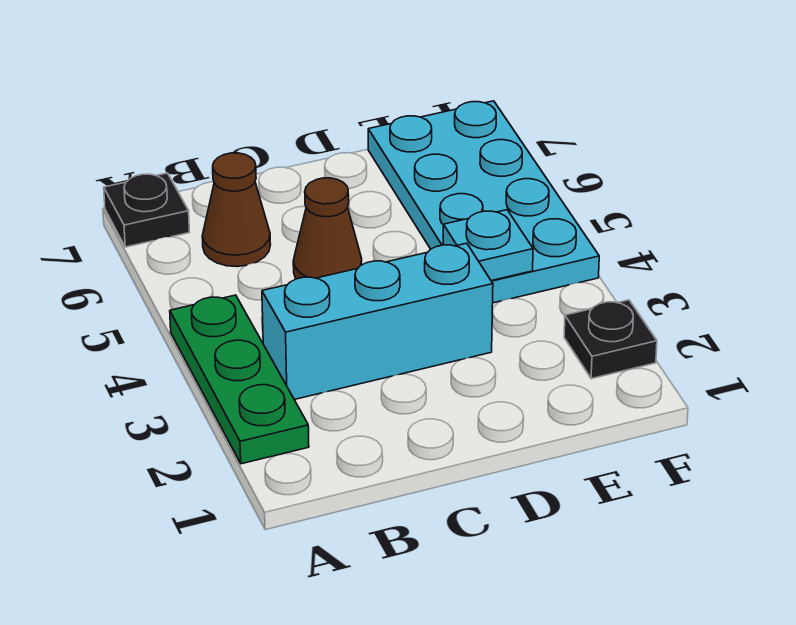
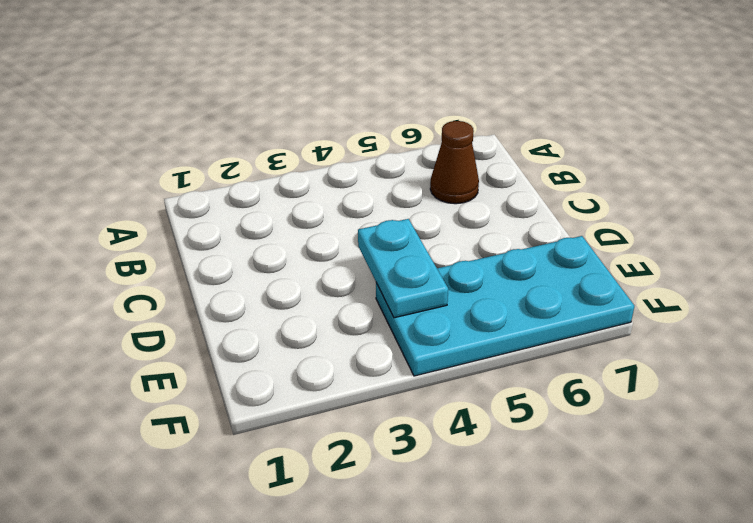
cyan 1x2 plate [358,219,448,318] -> cyan 1x1 plate [443,210,533,281]
none -> green 1x3 plate [170,295,309,464]
none -> black 1x1 plate [104,173,189,247]

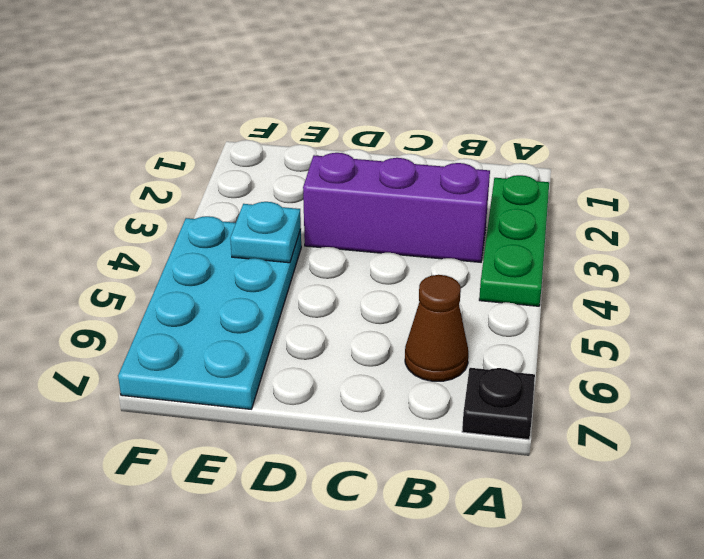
purple 1x3 brick [303,153,490,262] -> cyan 1x3 brick [262,243,493,400]
none -> brown 1x1 cone [293,178,362,279]
none -> black 1x1 plate [564,300,657,379]

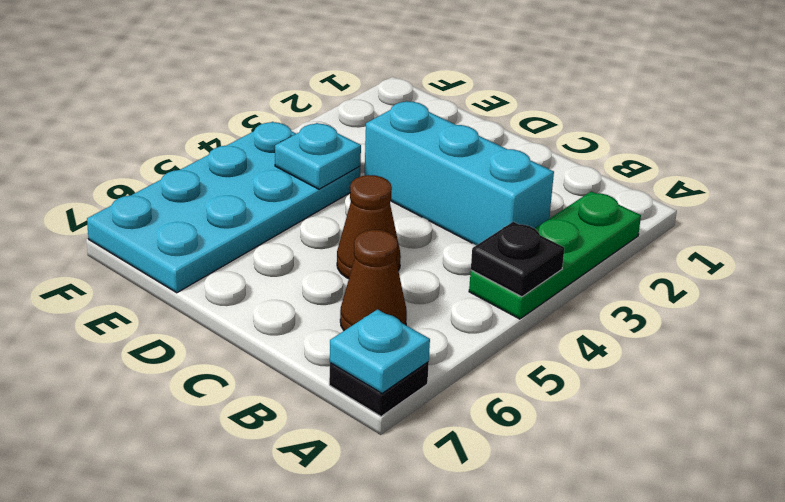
black 1x1 plate [471,222,564,297] -> black 1x1 plate moved to [564,300,657,379]
cyan 1x1 plate [330,309,430,393] -> none

